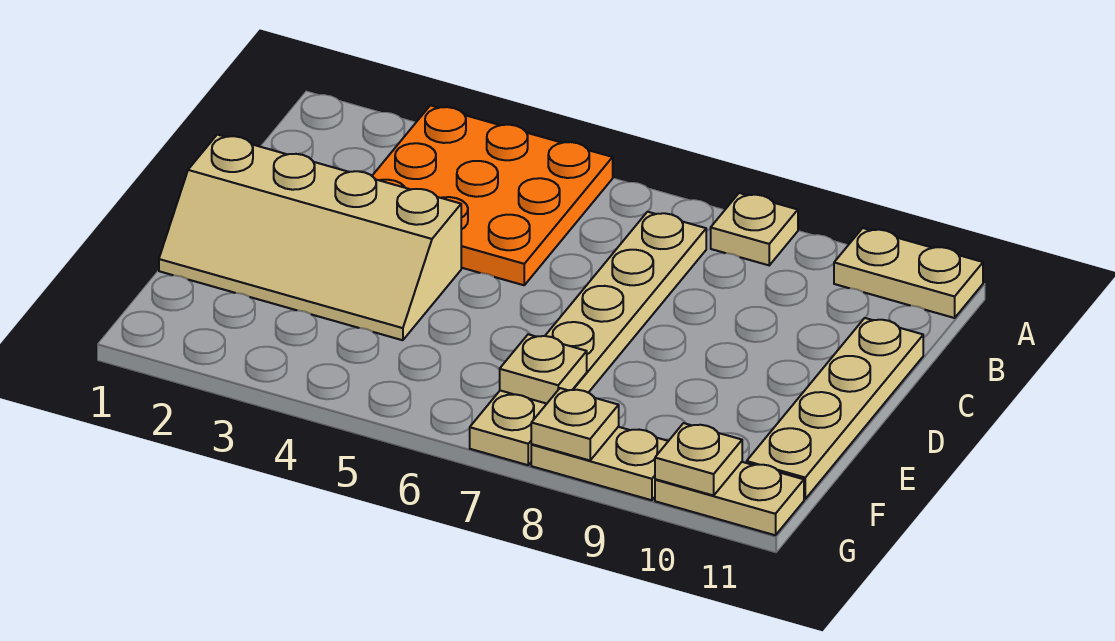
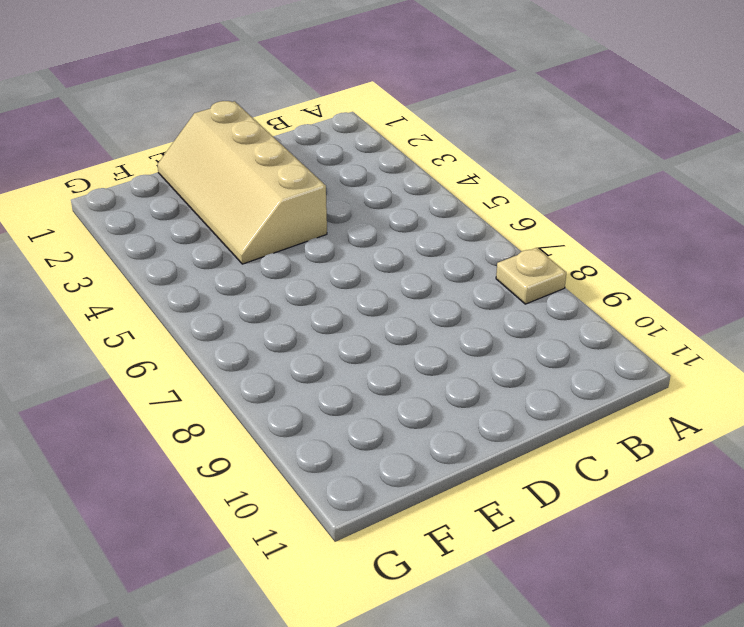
none -> orange 3x3 plate [372,105,613,285]
none -> tan 1x2 plate [834,228,983,318]

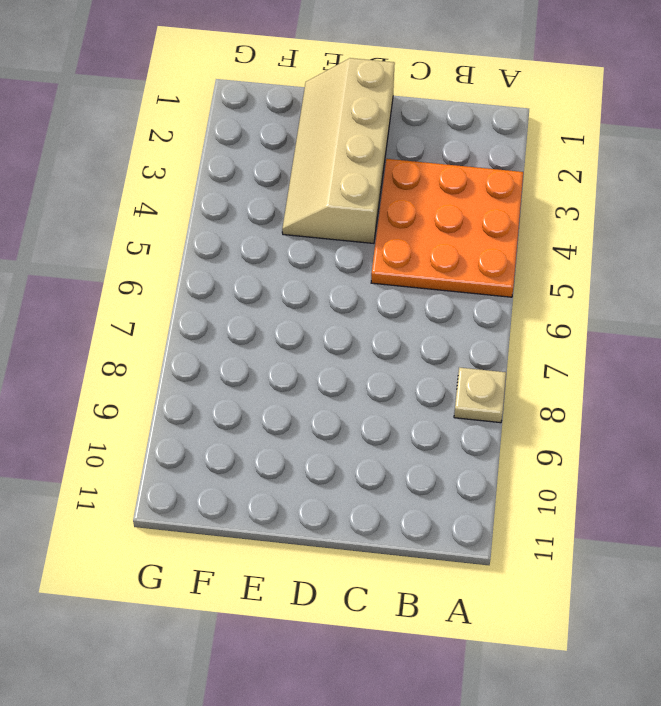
none -> tan 1x2 plate [834,228,983,318]
none -> tan 1x6 plate [470,212,706,465]

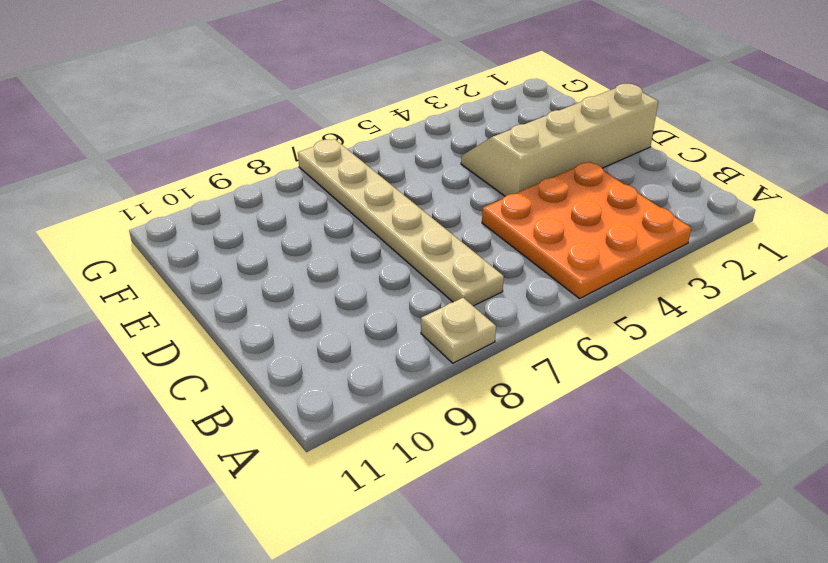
none -> tan 1x2 plate [834,228,983,318]
none -> tan 1x4 plate [747,318,923,499]

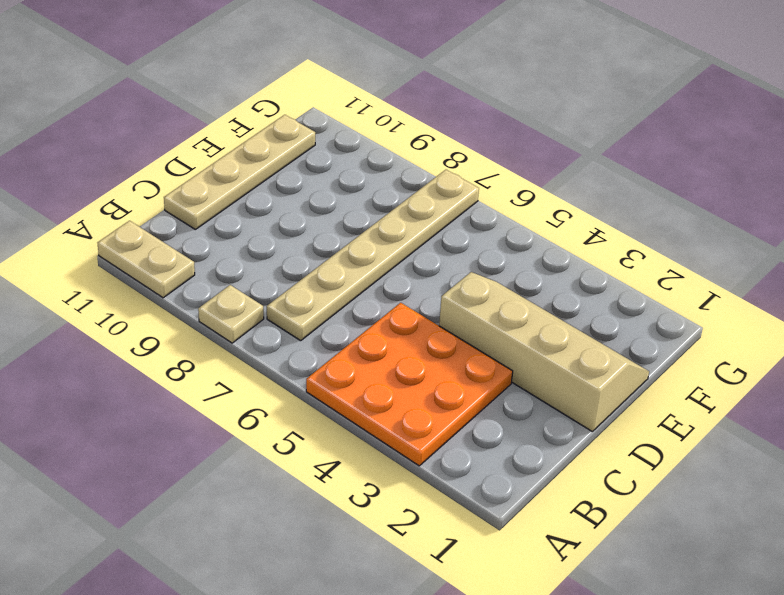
none -> tan 1x2 plate [531,427,668,500]
none -> tan 1x2 plate [655,462,804,535]

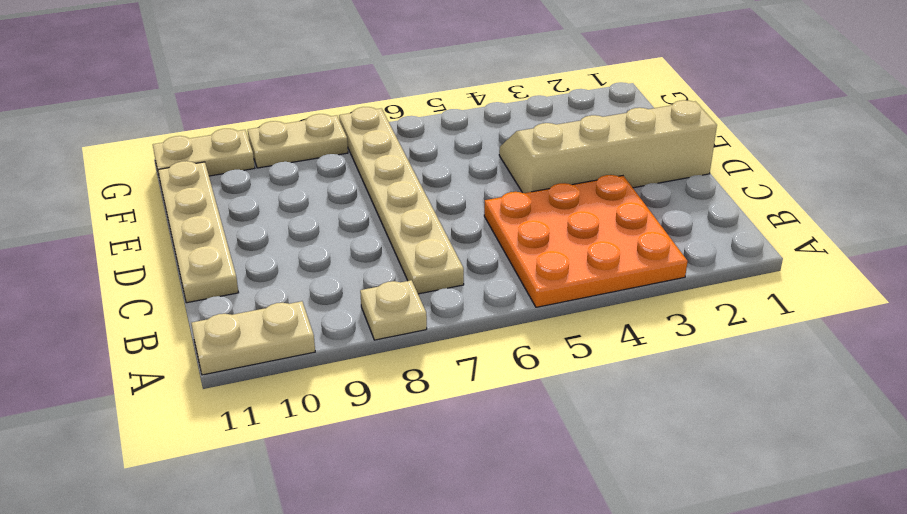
none -> tan 1x1 plate [500,334,587,404]
none -> tan 1x1 plate [531,388,619,460]

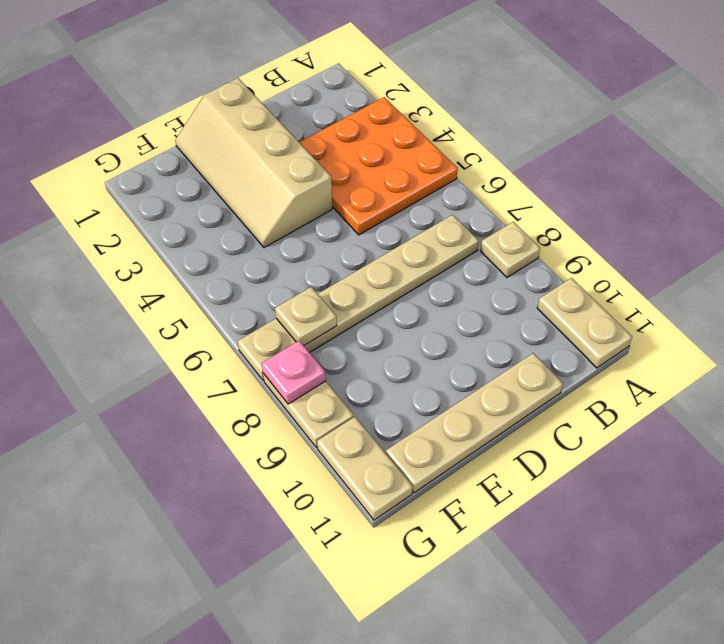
pink 1x1 plate [262,341,326,404] -> tan 1x1 plate [531,388,619,460]
none -> tan 1x1 plate [655,423,742,496]

